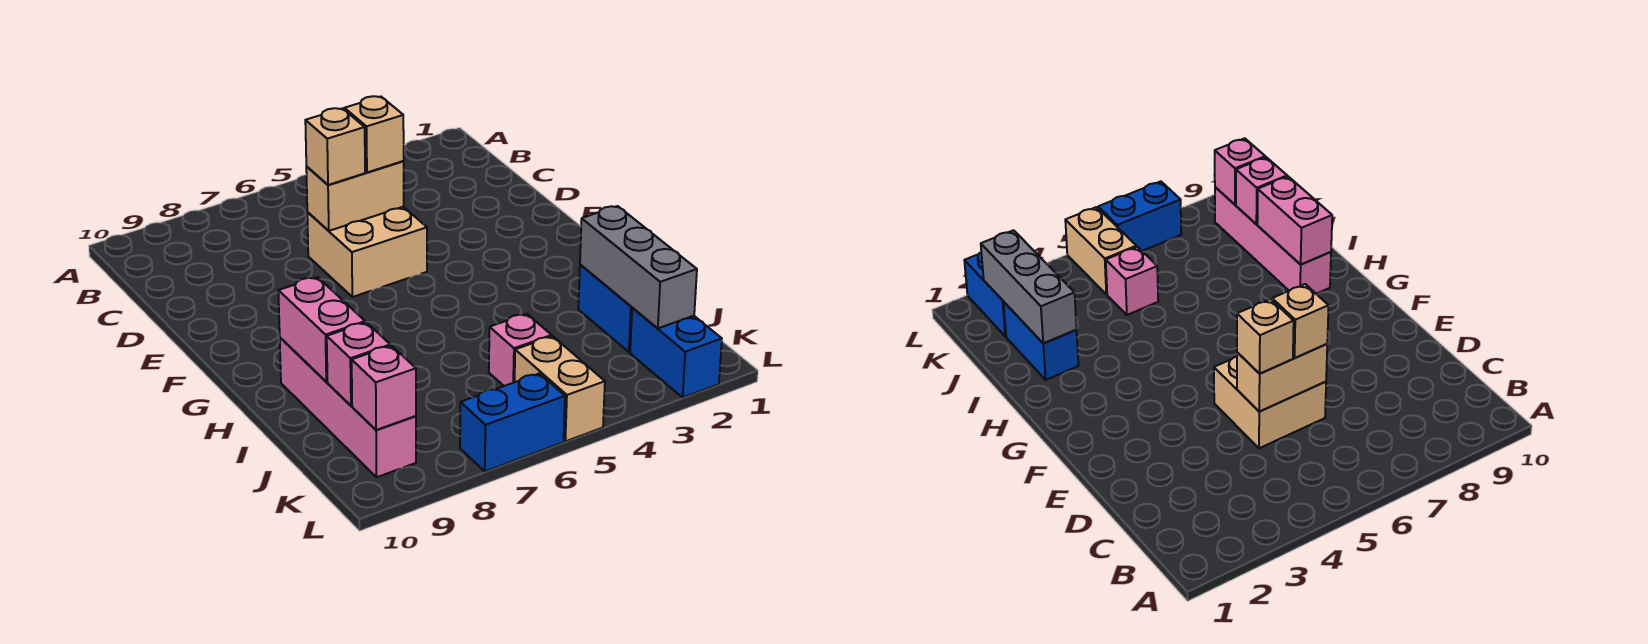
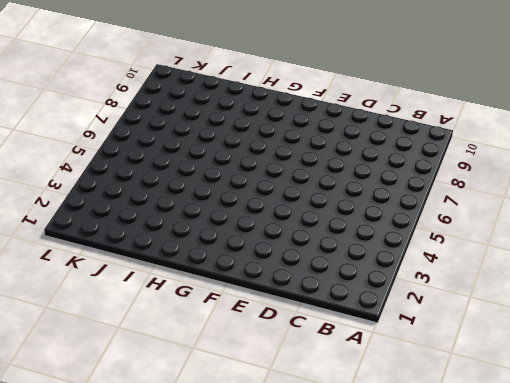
none -> tan 2x2 brick [307,207,427,297]
none -> pink 1x4 brick [280,338,416,477]
none -> blue 1x2 brick [578,265,632,352]

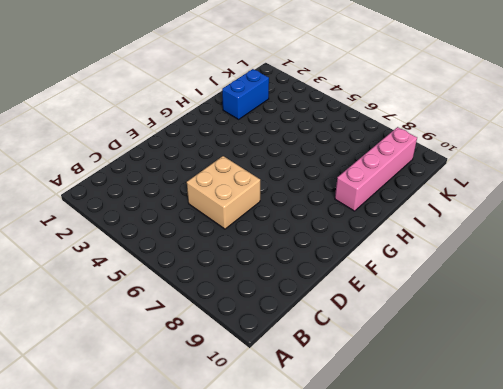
none -> pink 1x1 brick [489,314,552,386]
none -> blue 1x2 brick [630,308,722,397]
none -> tan 1x2 brick [515,336,605,441]

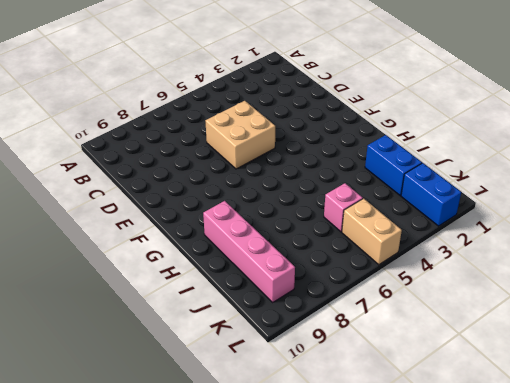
none -> blue 1x2 brick [460,373,565,471]
none -> tan 1x2 brick [306,161,404,231]
none -> pink 1x2 brick [278,277,365,382]

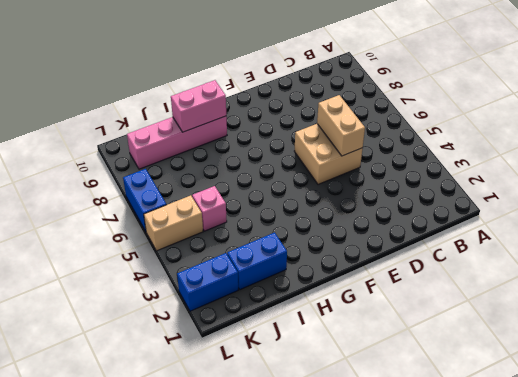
none -> grey 1x3 brick [580,206,697,328]
none -> pink 1x1 brick [327,322,390,406]
none -> pink 1x1 brick [352,346,416,430]

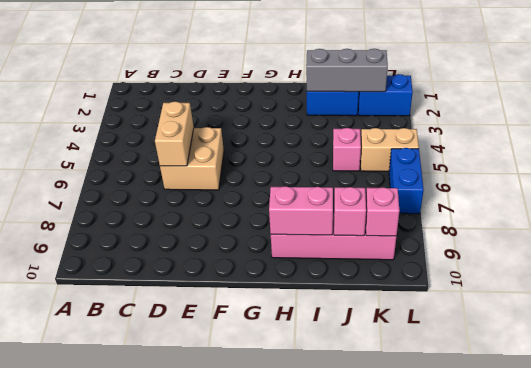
none -> tan 1x1 brick [344,96,404,172]
none -> tan 1x1 brick [305,108,365,185]

